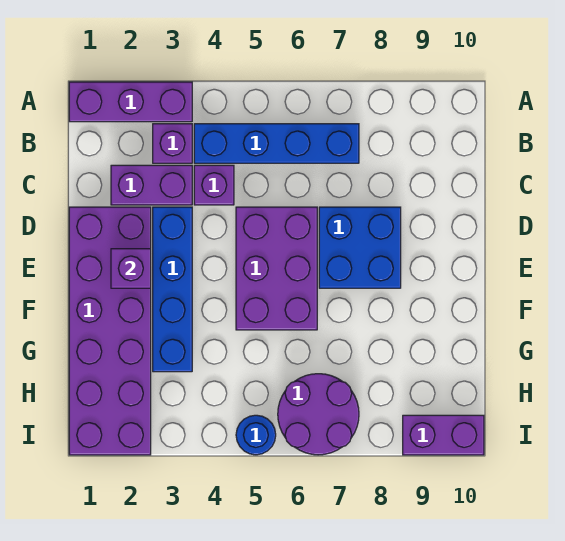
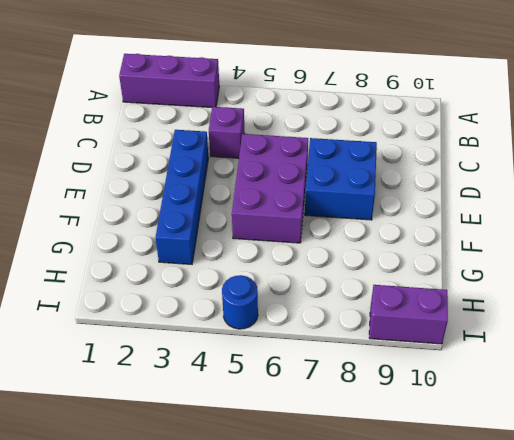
none -> purple 1x1 brick [153,124,192,163]
none -> blue 1x4 brick [194,124,359,163]
none -> purple 1x2 brick [111,165,192,205]

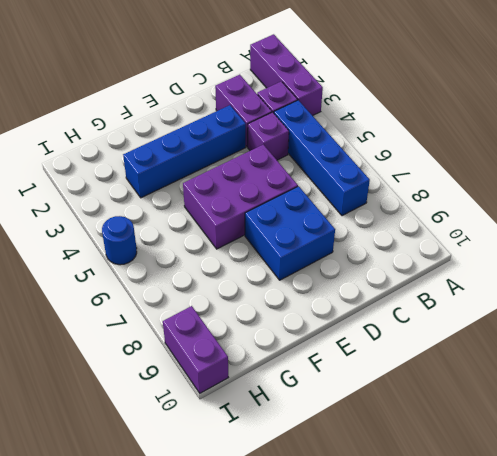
none -> purple 2x6 brick [69,207,151,455]
none -> purple 2x2 round brick [278,374,359,455]
none -> purple 1x1 brick [111,249,151,288]

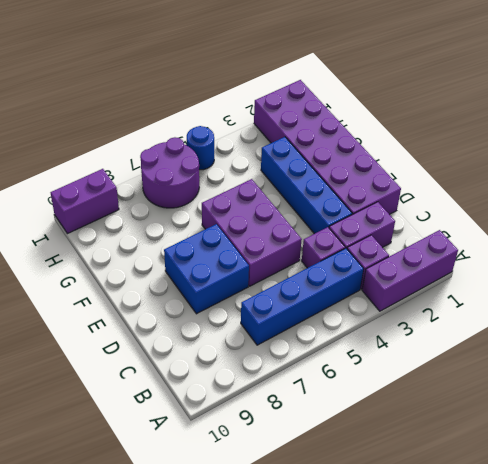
none -> purple 1x1 brick [111,249,151,288]

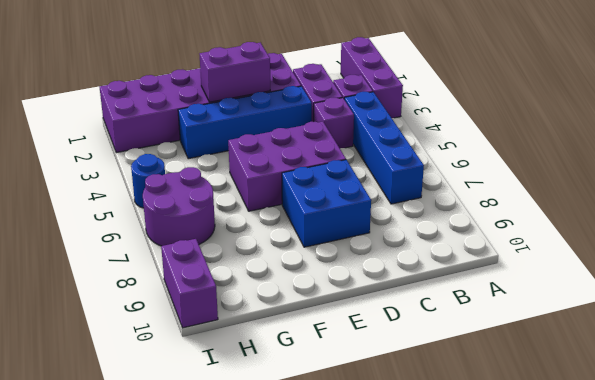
purple 1x2 brick [200,42,270,102] -> purple 1x1 brick [111,249,151,288]

